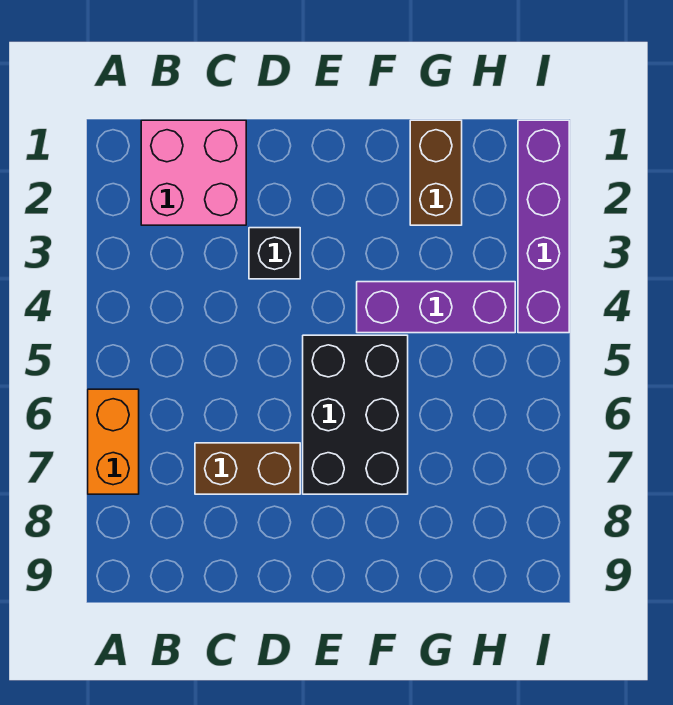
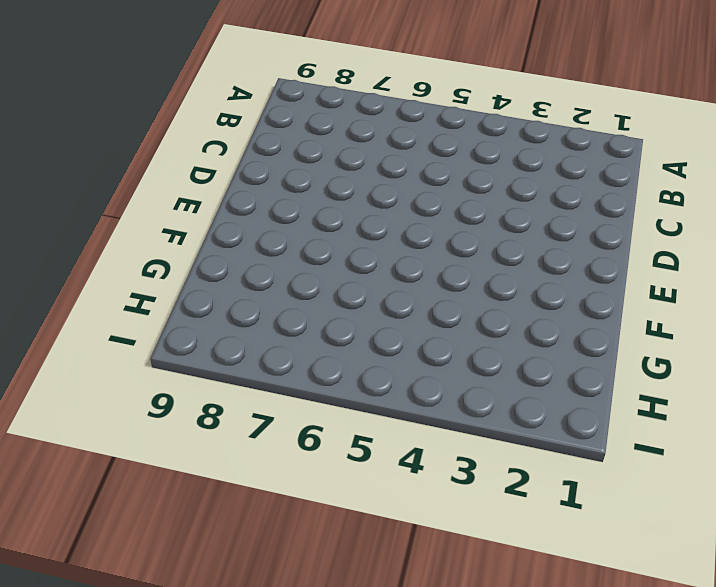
none -> orange 1x2 brick [88,389,139,494]
none -> pink 2x2 brick [141,120,246,225]

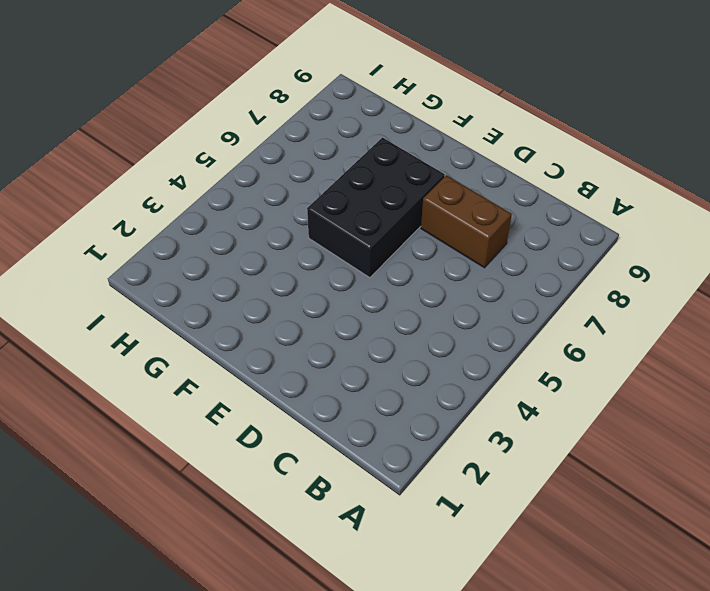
none -> orange 1x2 brick [88,389,139,494]
none -> pink 2x2 brick [141,120,246,225]

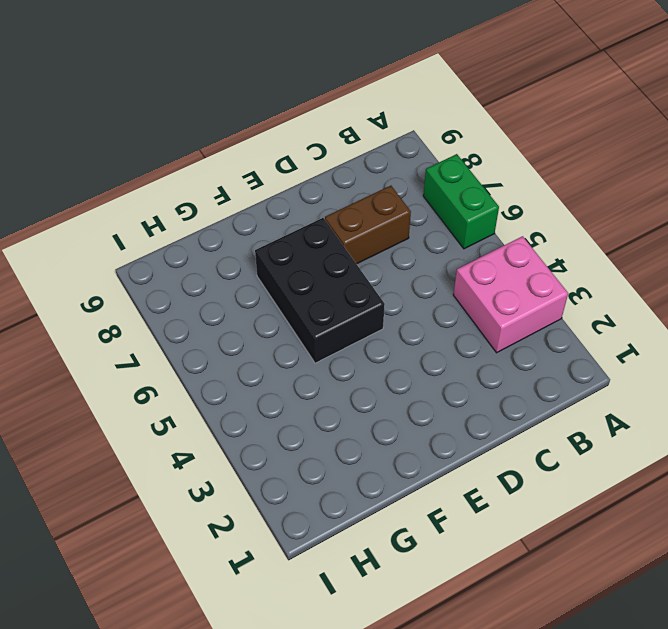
pink 2x2 brick [453,236,568,353] -> pink 2x2 brick moved to [141,120,246,225]
green 1x2 brick [423,154,499,249] -> orange 1x2 brick [88,389,139,494]
none -> black 1x1 brick [249,228,300,279]
none -> purple 1x3 brick [357,282,515,333]

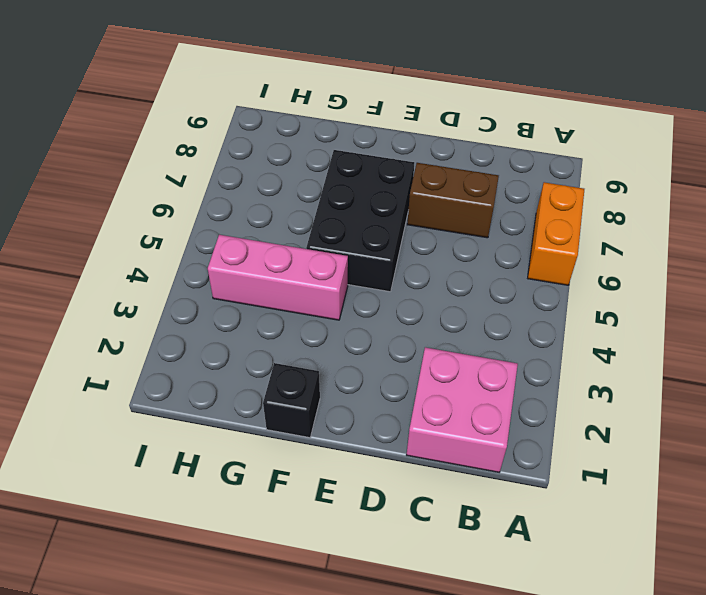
black 1x1 brick [263,363,320,438] -> black 1x1 brick moved to [249,228,300,279]
pink 1x3 brick [208,235,348,320] -> purple 1x3 brick [357,282,515,333]
none -> brown 1x2 brick [410,120,462,225]
none -> purple 1x4 brick [518,120,569,333]

